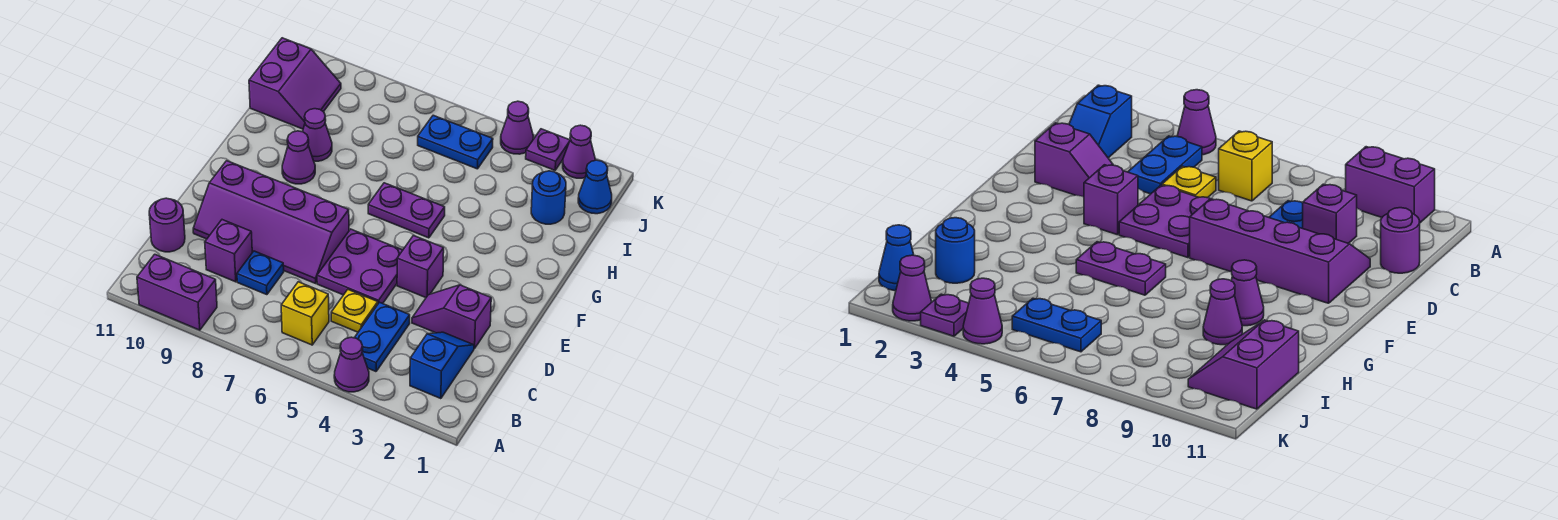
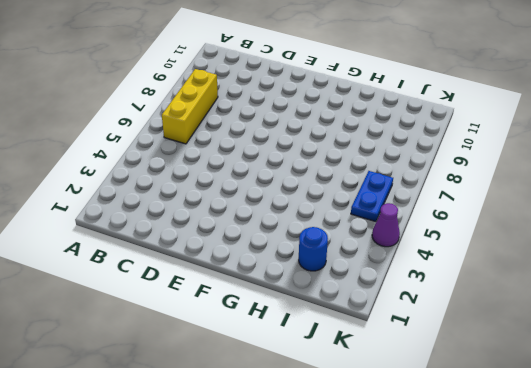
yellow 1x3 brick [162,69,218,144] -> yellow 1x1 brick [281,282,329,345]
none -> purple 1x1 cone [334,337,369,392]
none -> purple 1x2 brick [137,254,217,330]
none -> blue 1x2 slope [410,332,474,399]

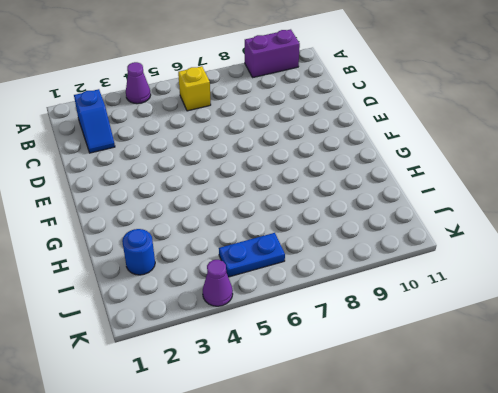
none -> blue 1x2 plate [354,302,410,372]
none -> yellow 1x1 plate [331,290,378,332]
none -> blue 1x1 plate [237,251,284,295]

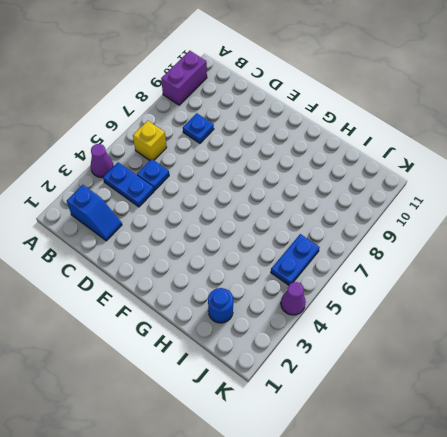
blue 1x1 plate [137,159,169,190] -> yellow 1x1 plate [331,290,378,332]
none -> purple 1x1 brick [205,220,252,282]
none -> purple 1x1 round brick [149,198,185,252]
none -> purple 1x2 slope [412,285,491,349]

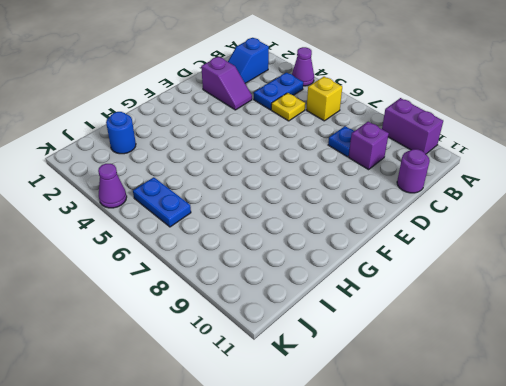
none -> purple 2x2 plate [317,229,403,304]
none -> purple 2x4 slope [193,161,349,283]
none -> purple 1x1 brick [397,236,444,298]

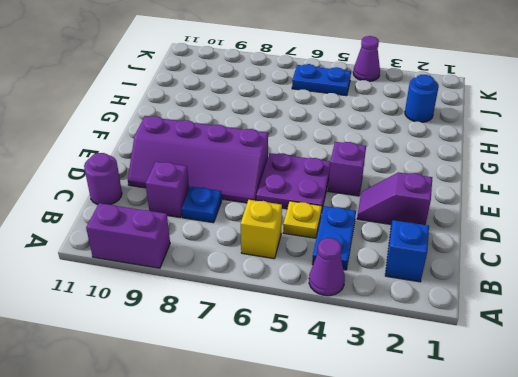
none -> purple 1x2 plate [368,183,445,238]
none -> purple 1x1 cone [282,131,315,184]
none -> purple 1x1 cone [303,109,332,161]

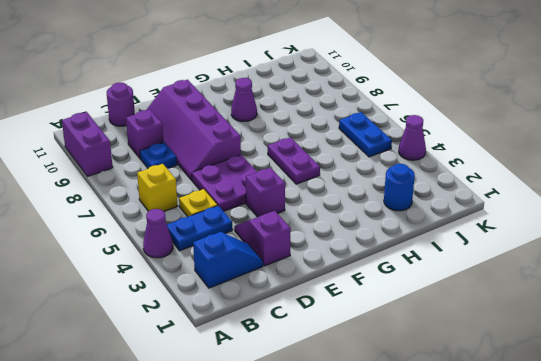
none -> purple 1x1 cone [303,109,332,161]
none -> purple 2x2 slope [249,38,341,129]
none -> blue 1x1 cone [578,160,612,214]

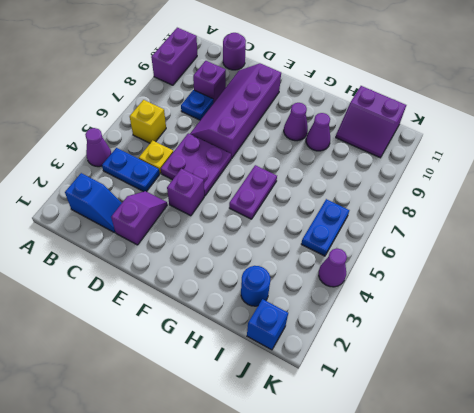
blue 1x1 brick [247,299,288,350] -> blue 1x1 cone [578,160,612,214]
none -> purple 1x1 cone [563,125,595,178]
none -> purple 1x1 plate [526,129,570,170]

